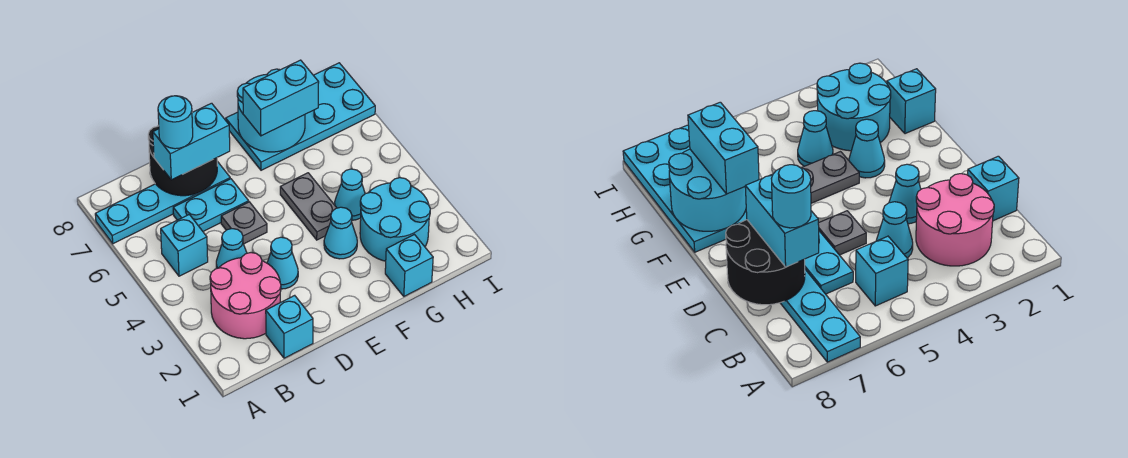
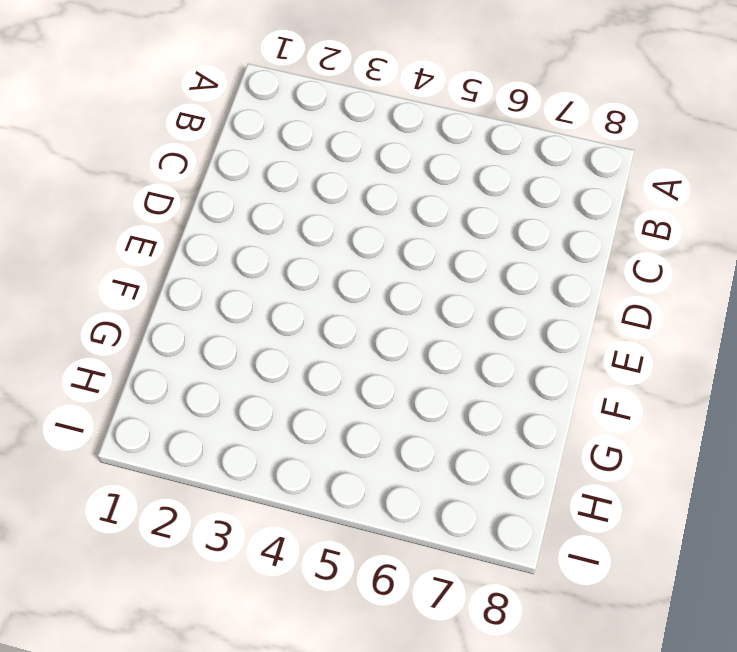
none -> cyan 1x4 plate [95,161,230,244]
none -> pink 2x2 round brick [210,253,281,339]
none -> cyan 1x1 brick [161,215,208,276]

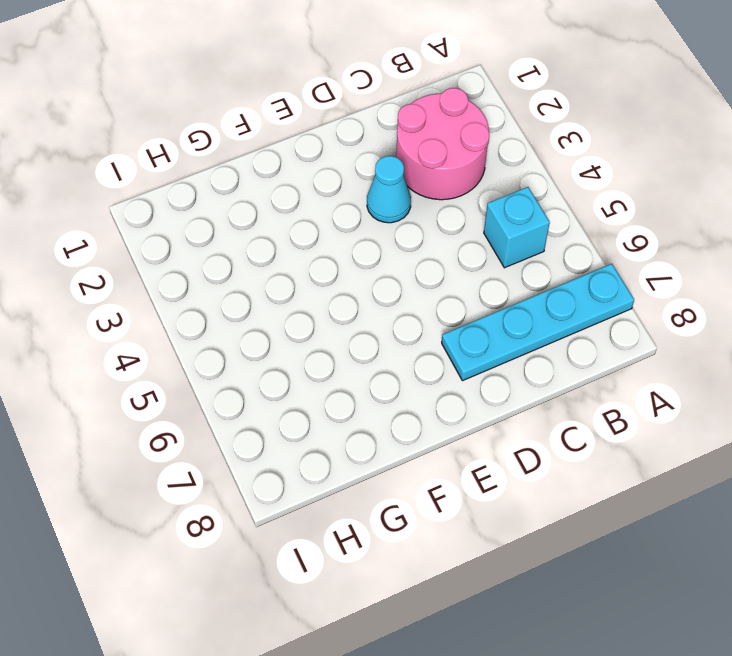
none -> cyan 1x1 brick [266,295,313,358]
none -> cyan 1x1 cone [216,229,247,268]
none -> cyan 1x2 plate [173,179,249,231]

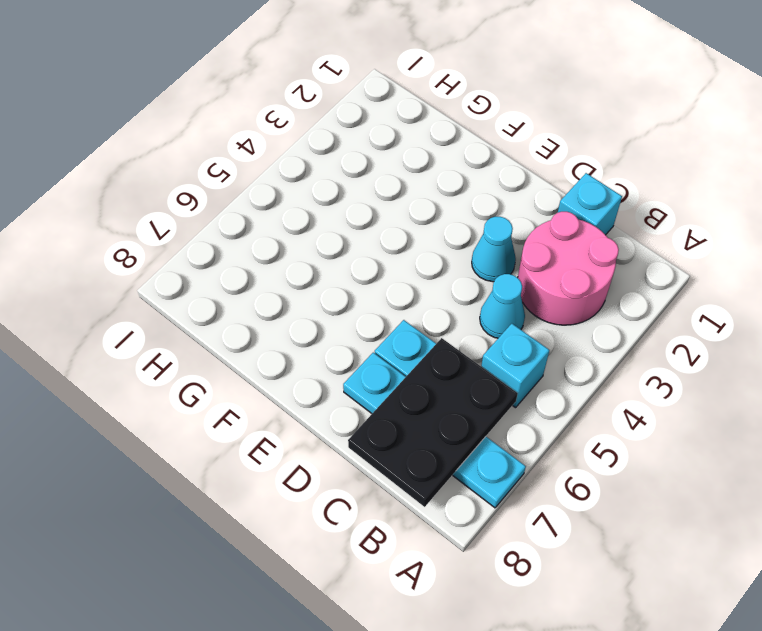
black 2x3 plate [348,338,518,507] -> black 2x2 round brick [148,125,217,196]
none -> grey 1x1 plate [221,202,267,244]
none -> cyan 1x1 cone [324,207,357,259]
none -> grey 1x2 plate [280,173,336,240]

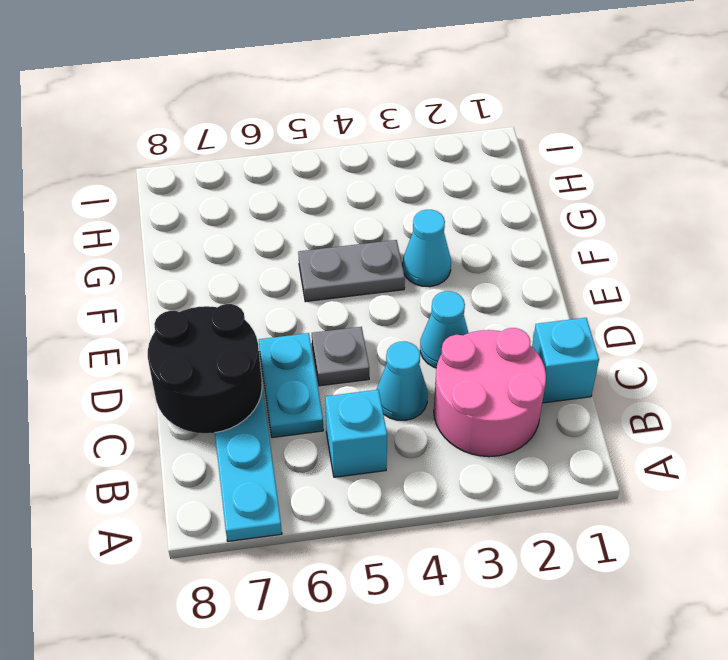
none -> cyan 2x4 plate [226,63,375,170]
none -> cyan 1x1 brick [385,234,433,296]
none -> cyan 2x2 round brick [360,178,430,261]

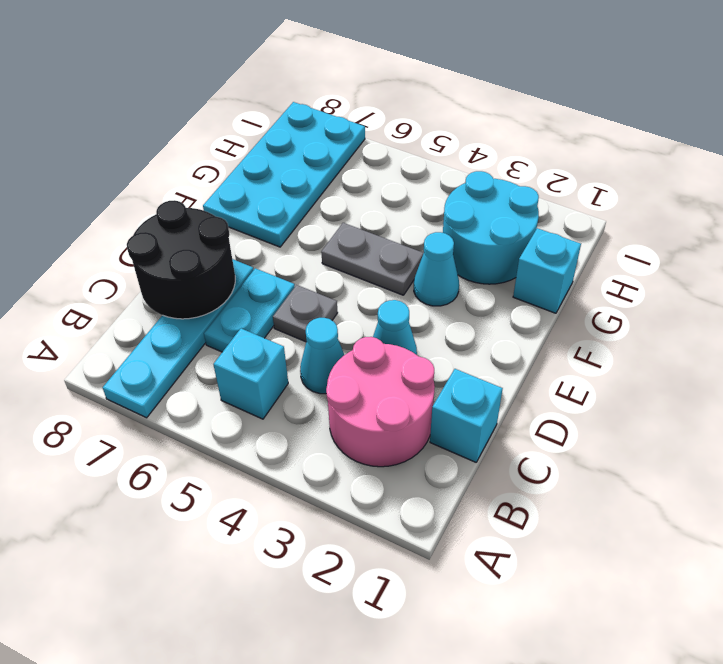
none -> cyan 1x1 cone [335,169,365,220]
none -> cyan 2x2 round brick [237,69,305,152]
none -> cyan 1x2 brick [153,103,230,180]

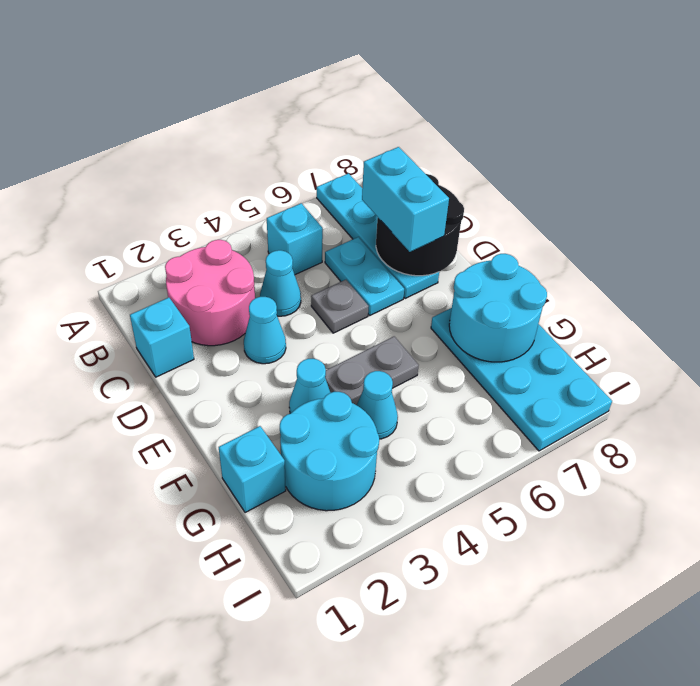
none -> cyan 1x2 brick [243,60,319,136]
none -> cyan 1x1 round brick [158,96,193,149]

